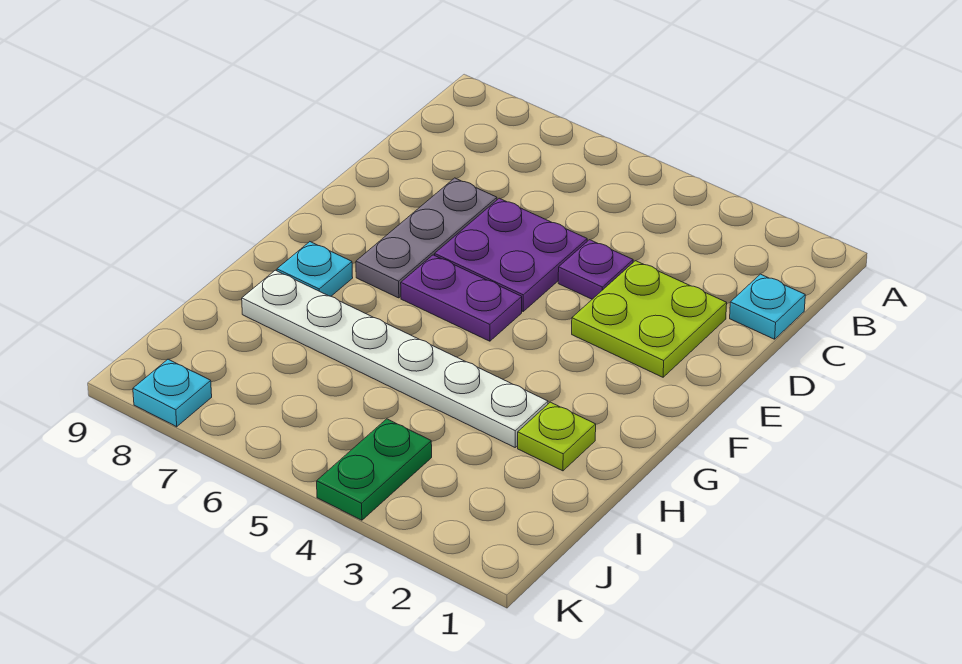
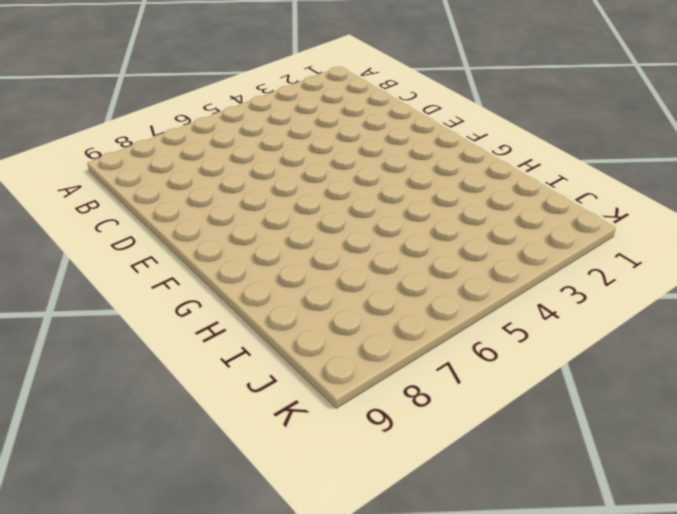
none -> cyan 1x1 plate [730,274,805,339]
none -> lime 2x2 plate [572,261,727,377]

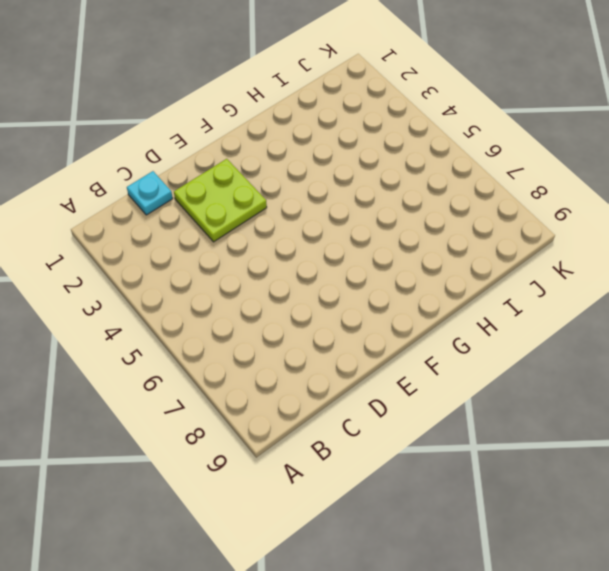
none -> purple 1x1 plate [558,240,633,299]
none -> purple 2x2 plate [435,198,587,311]

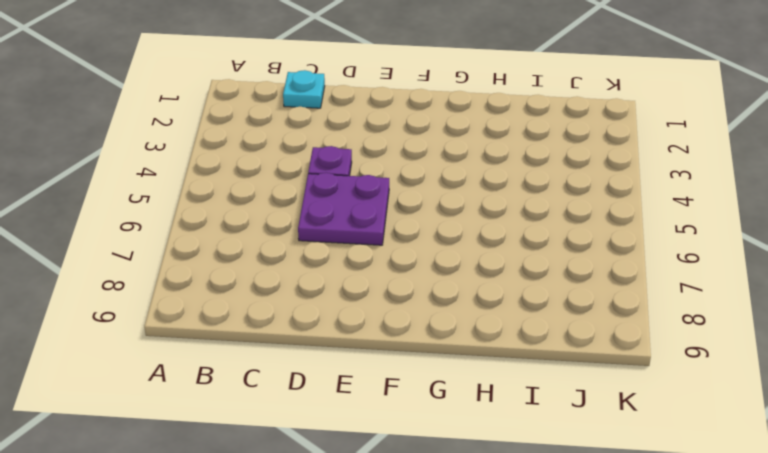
none -> lime 2x2 plate [572,261,727,377]
none -> grey 1x3 plate [356,178,497,298]

